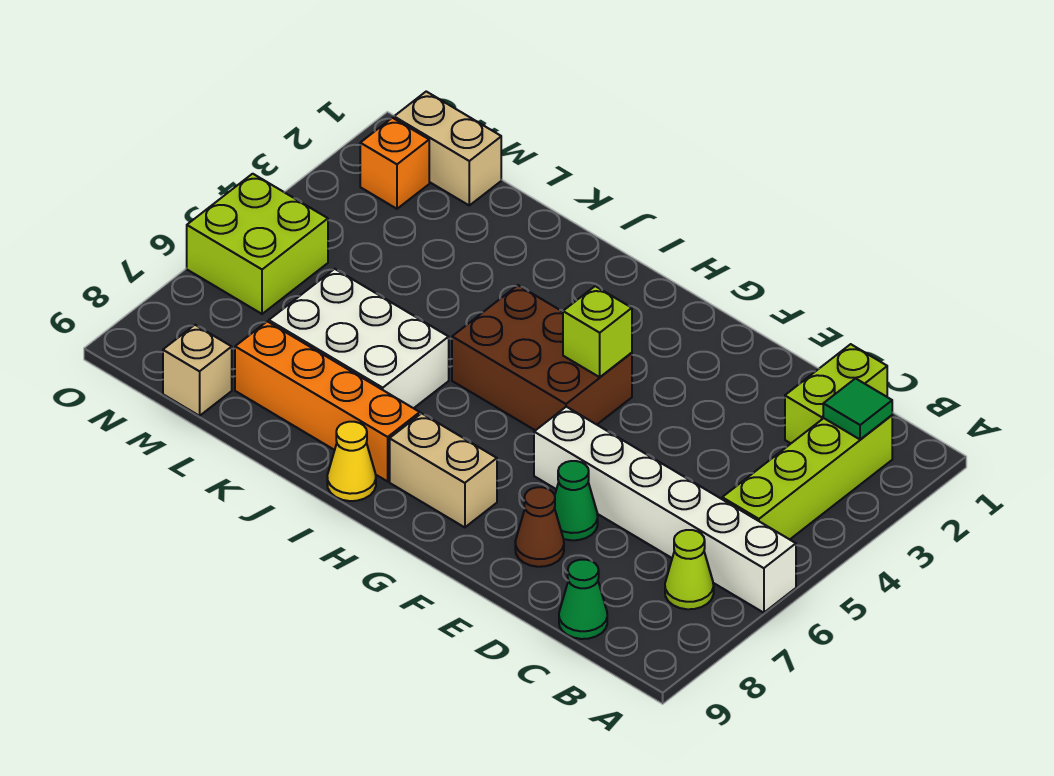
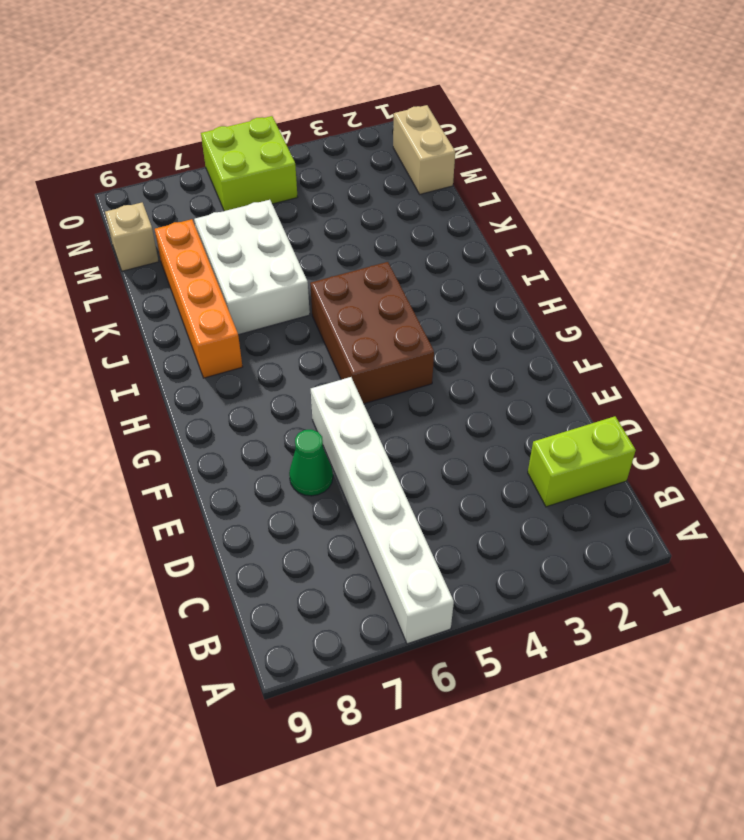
none -> lime 1x4 brick [722,415,892,539]
none -> lime 1x1 cone [665,530,714,609]
none -> green 1x1 cone [559,560,607,639]

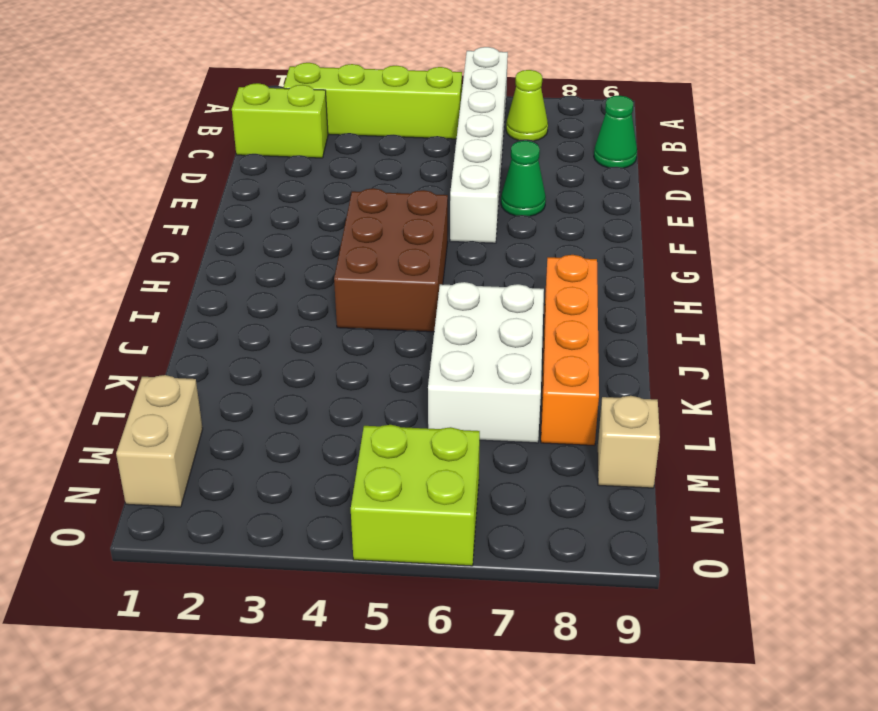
none -> brown 1x1 cone [515,487,564,567]
none -> tan 1x2 brick [390,413,497,527]
none -> yellow 1x1 cone [327,422,376,501]

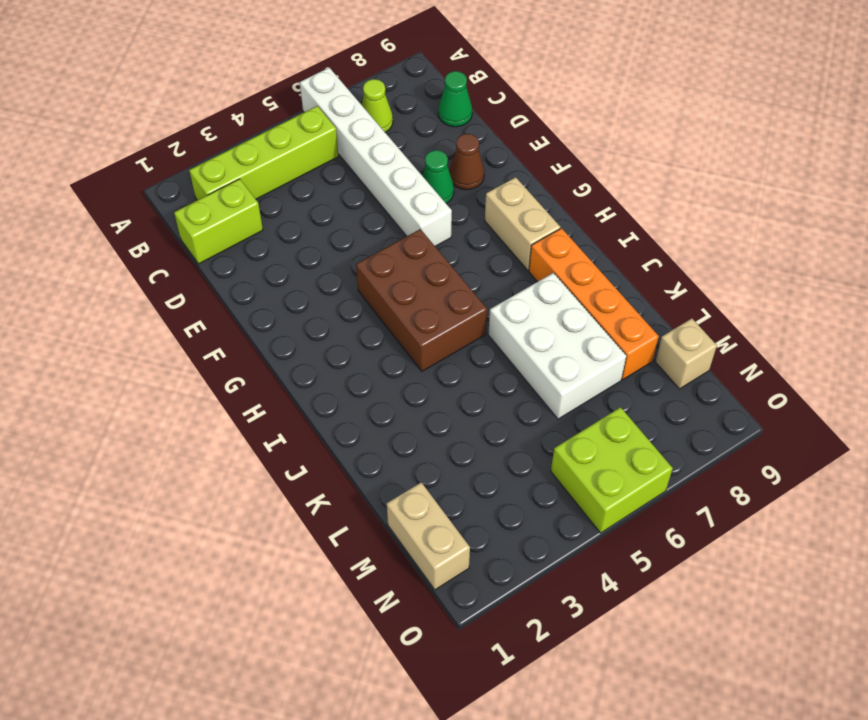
none -> yellow 1x1 cone [327,422,376,501]
none -> orange 1x1 brick [360,118,429,209]
none -> green 1x1 tile [823,378,892,439]

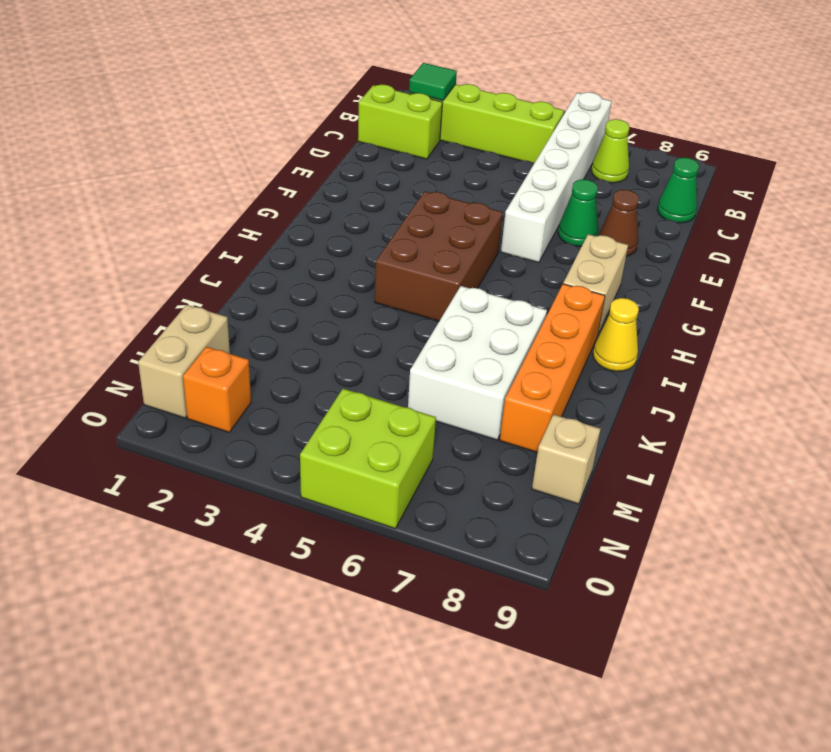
none -> lime 1x1 brick [563,286,632,377]

